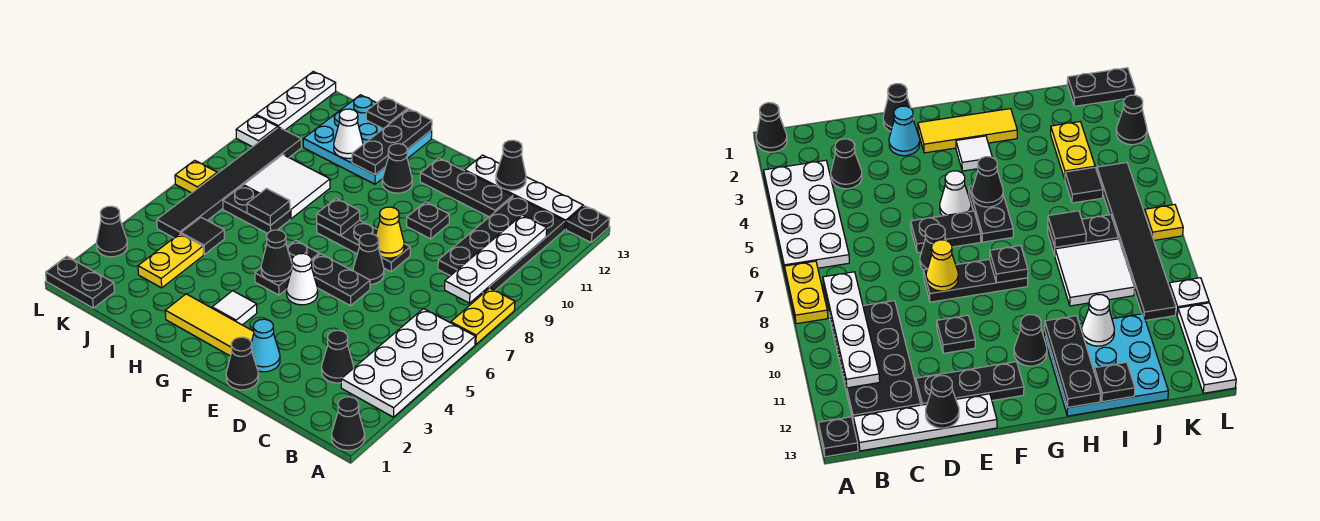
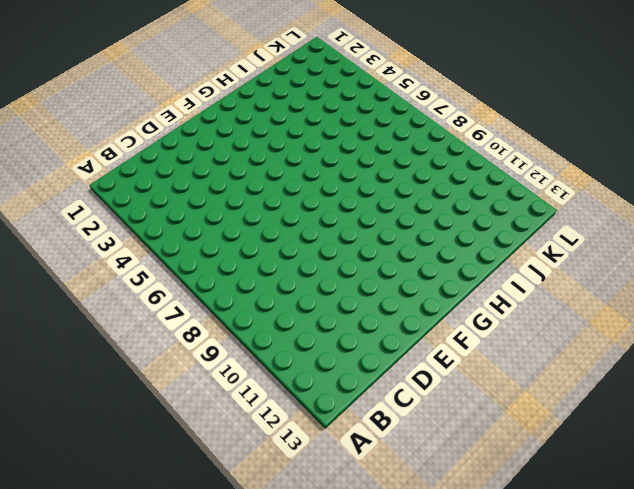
none -> black 1x1 cone [332,397,365,450]
none -> white 2x4 plate [341,309,475,417]
none -> yellow 1x2 plate [451,288,515,345]
none -> black 1x1 plate [566,206,610,242]

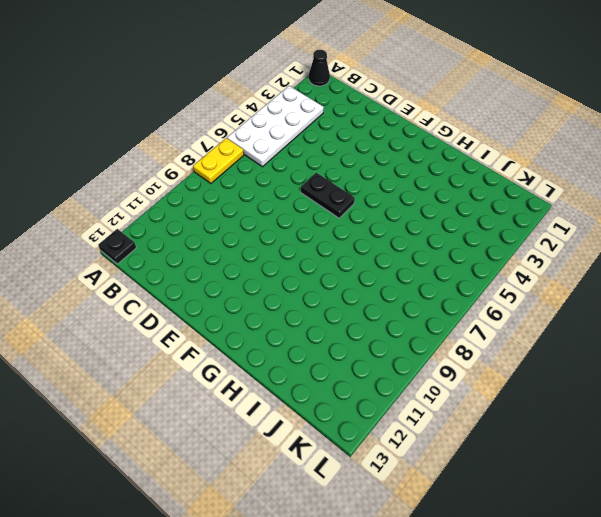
none -> black 2x4 plate [438,196,565,293]
none -> white 1x4 plate [464,155,583,229]
none -> black 1x1 cone [322,330,354,383]
none -> black 1x3 plate [420,158,513,217]

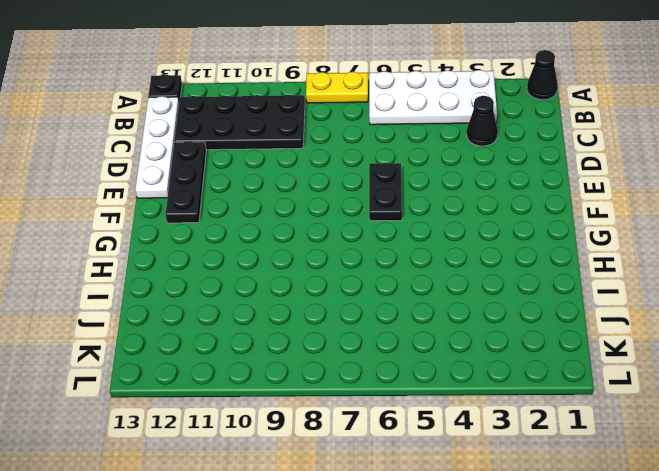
none -> black 1x1 cone [226,337,258,390]
none -> cyan 1x1 cone [251,319,280,372]
none -> black 1x1 cone [353,234,384,284]
none -> black 1x3 plate [317,220,410,272]

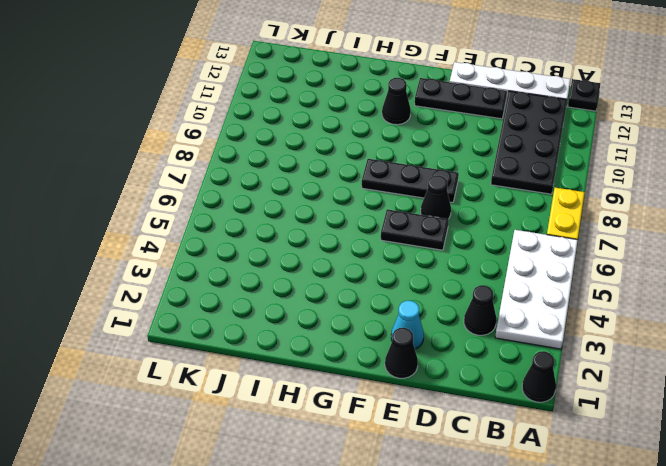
none -> black 1x1 plate [407,202,449,239]
none -> yellow 1x3 tile [165,294,254,356]
none -> white 1x1 cone [286,253,318,305]
none -> white 1x1 tile [212,291,257,325]

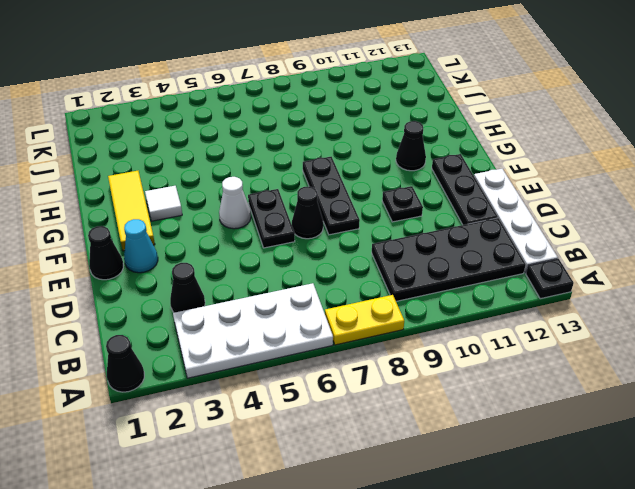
none -> black 1x2 plate [255,240,319,295]
none -> cyan 3x3 plate [303,95,432,184]
none -> black 1x2 plate [223,186,290,234]
none -> white 2x2 tile [243,155,330,219]

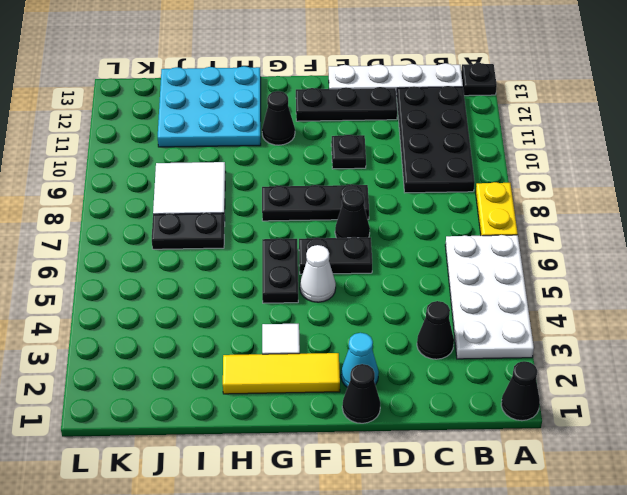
none -> yellow 1x2 plate [138,234,203,288]
none -> black 1x1 tile [181,217,224,254]
none -> black 1x2 plate [46,256,114,308]
none -> black 1x6 tile [157,127,301,238]

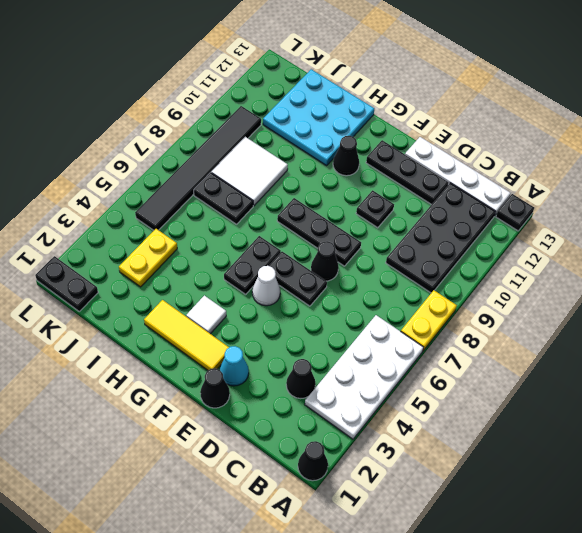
none -> black 1x1 tile [181,217,224,254]
none -> black 1x1 cone [97,206,127,257]
none -> yellow 1x1 plate [175,160,217,193]
none -> white 1x1 plate [236,115,278,147]

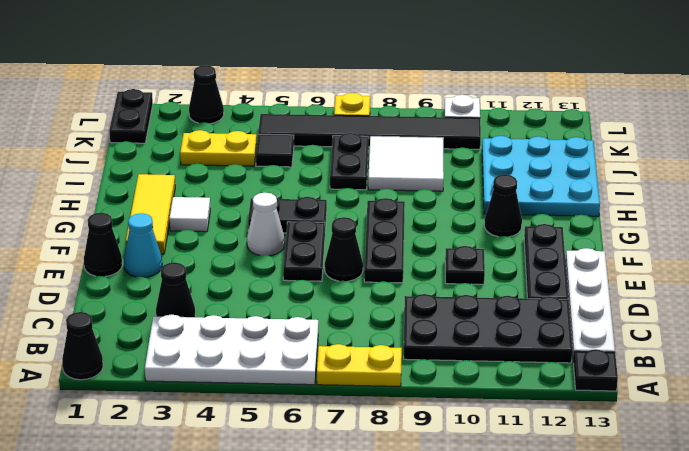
none -> white 1x3 plate [256,72,336,130]
none -> white 1x4 plate [445,215,547,303]
none -> black 1x1 cone [496,140,526,190]
none -> yellow 1x1 cone [376,207,404,258]

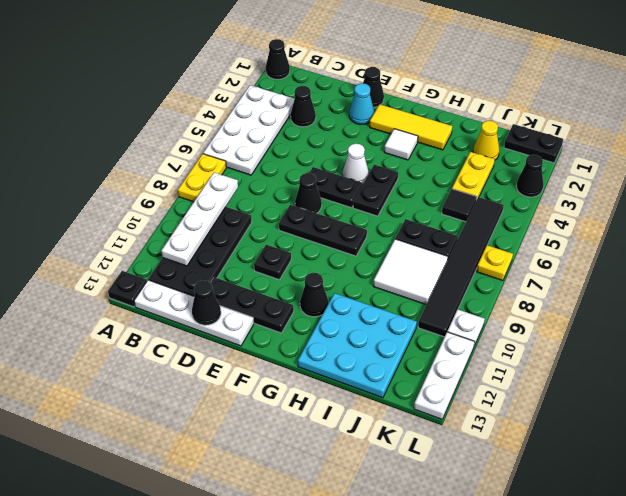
yellow 1x1 cone [473,121,499,160] -> yellow 1x1 cone moved to [376,207,404,258]
none -> black 1x1 cone [261,230,292,281]
none -> black 1x1 plate [317,198,360,235]
none -> black 1x3 plate [352,109,432,175]
none -> black 1x1 tile [247,189,290,225]

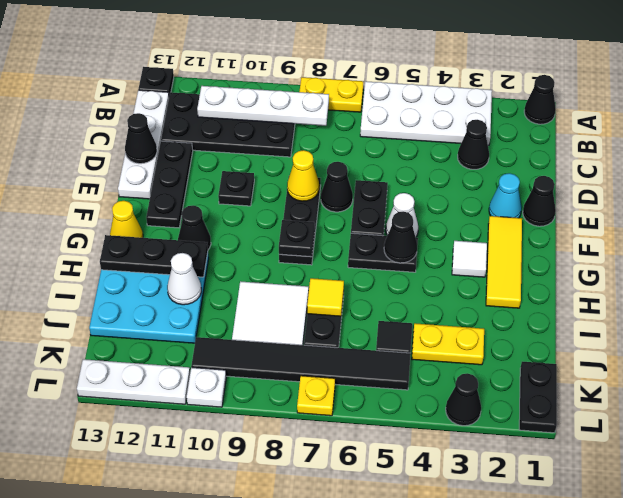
yellow 1x1 cone [110,201,143,238] -> none
yellow 1x1 tile [307,278,344,316] -> black 1x1 tile [247,189,290,225]
none -> black 1x1 plate [366,97,408,129]

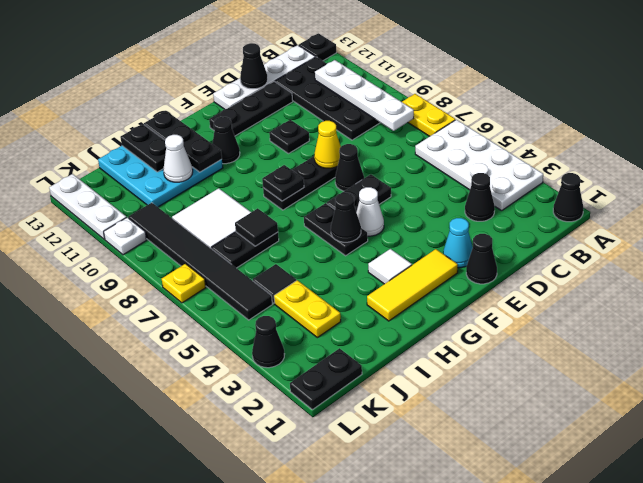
black 1x2 plate [120,124,166,172] -> black 1x1 plate [366,97,408,129]

